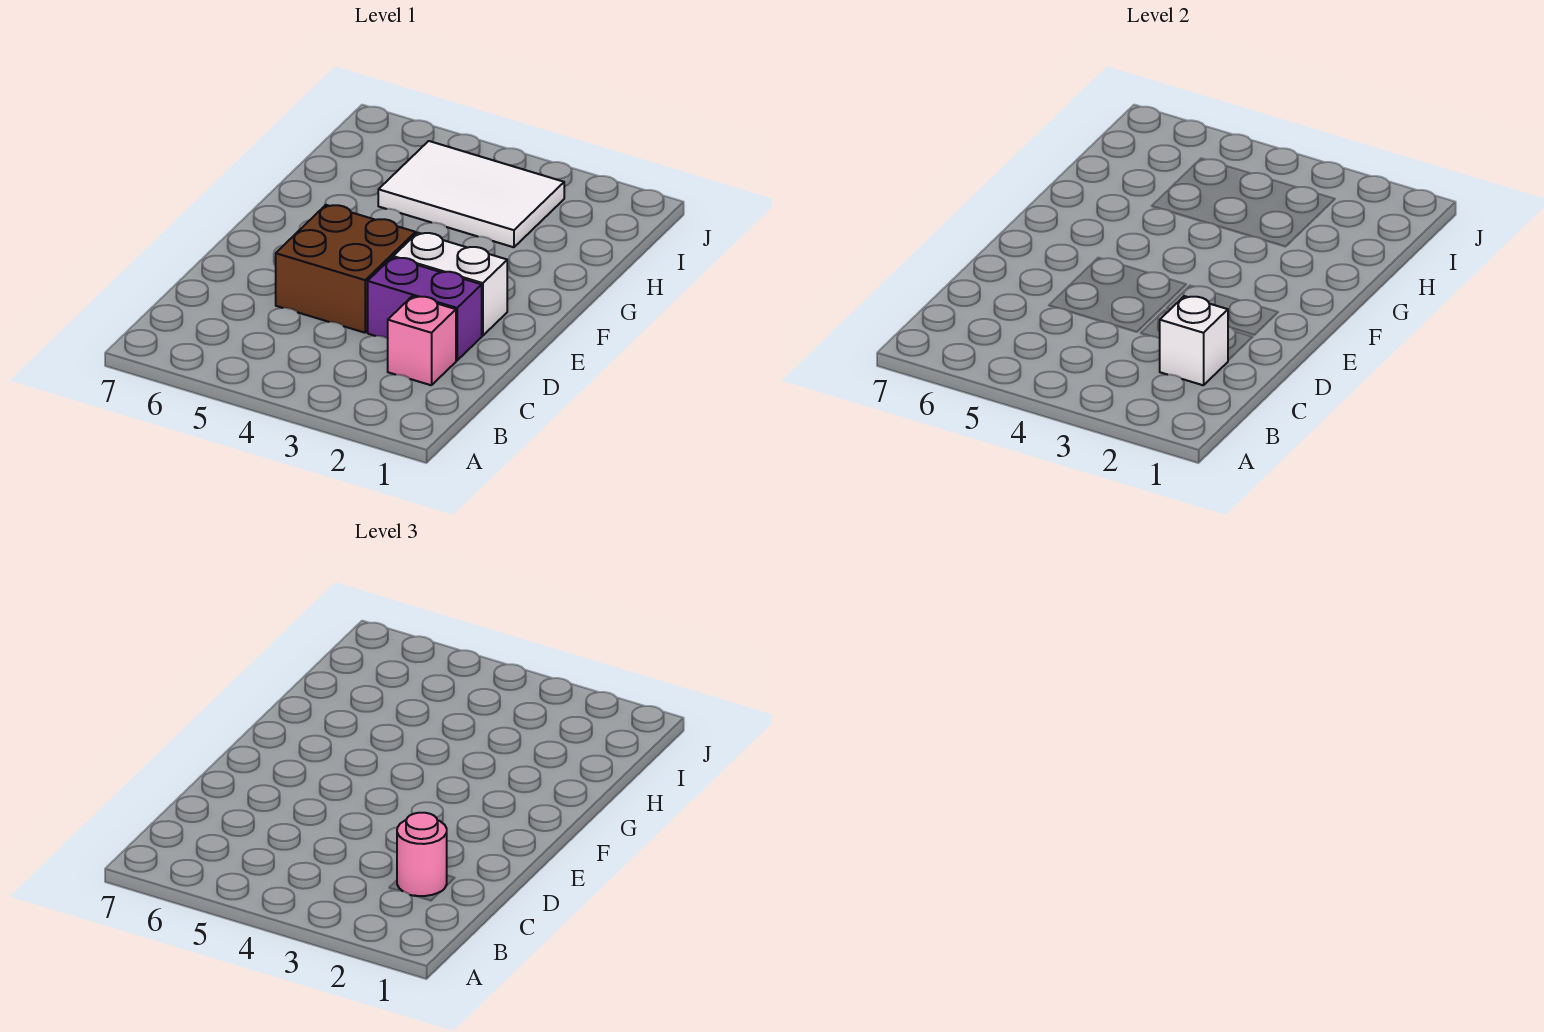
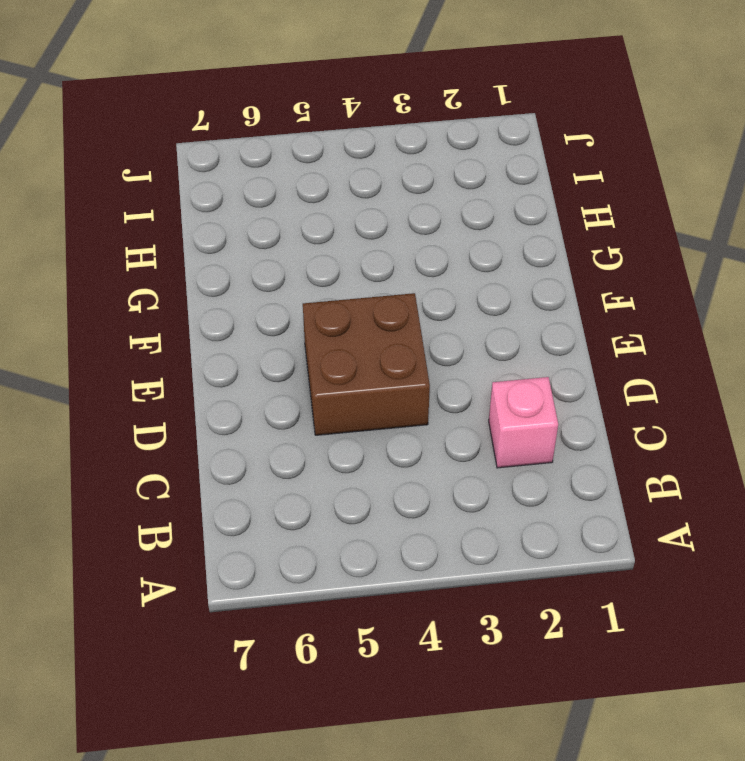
none -> purple 1x2 brick [368,257,482,360]
none -> white 1x2 brick [393,233,507,336]

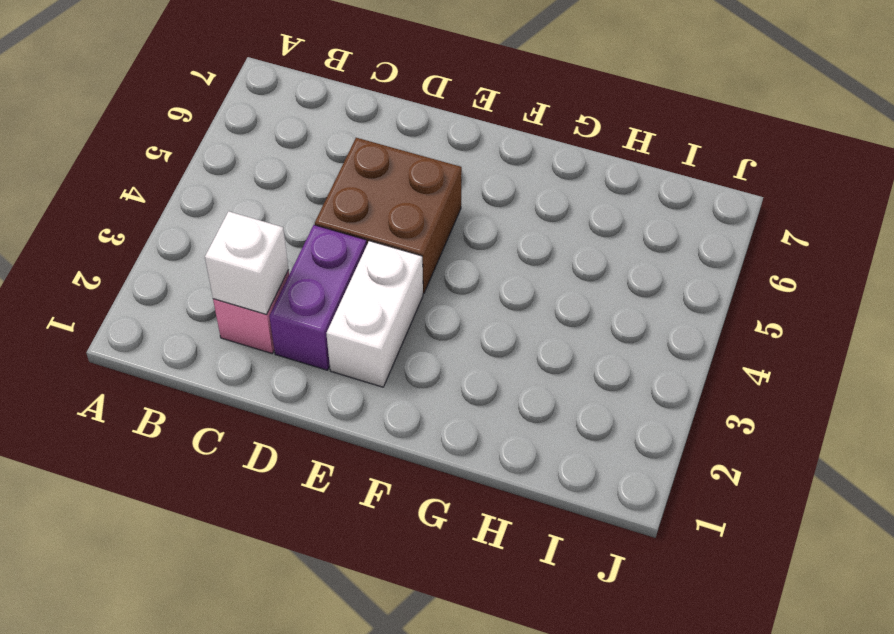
none -> white 2x3 tile [378,141,564,247]
none -> pink 1x1 round brick [397,813,447,896]

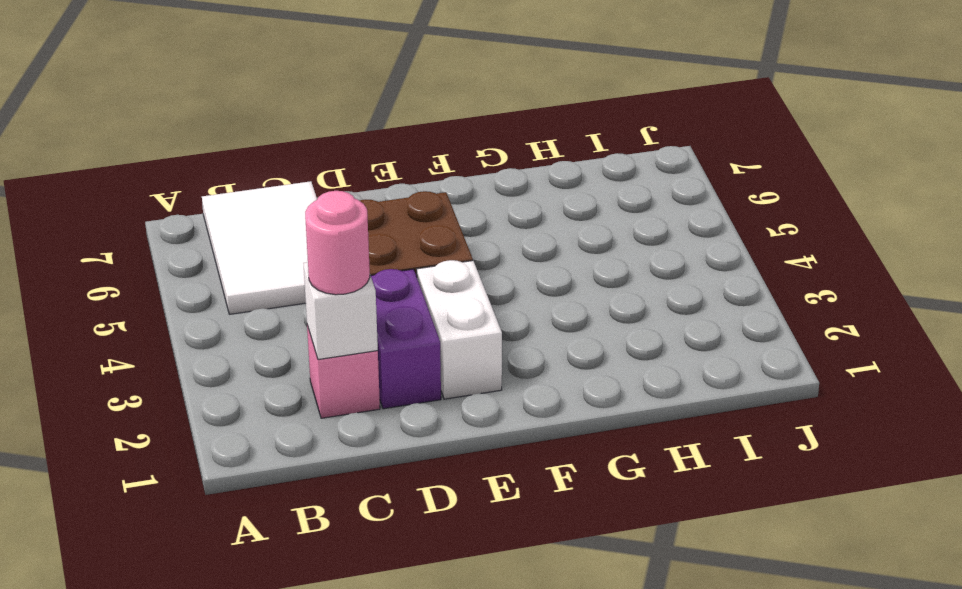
white 2x3 tile [202,181,317,314] -> white 2x3 tile moved to [378,141,564,247]

